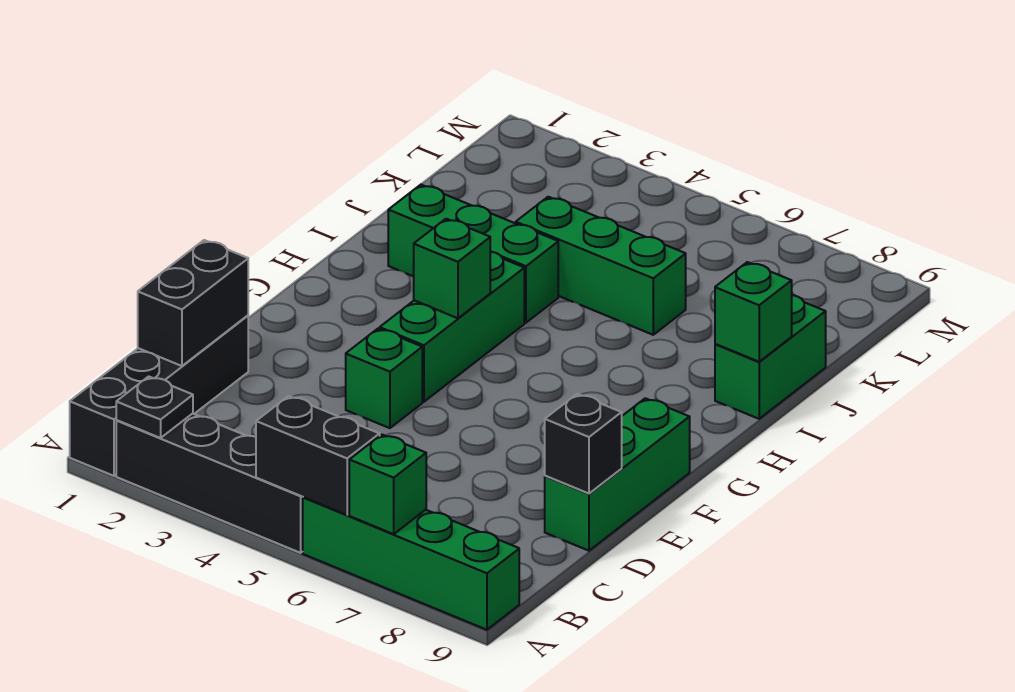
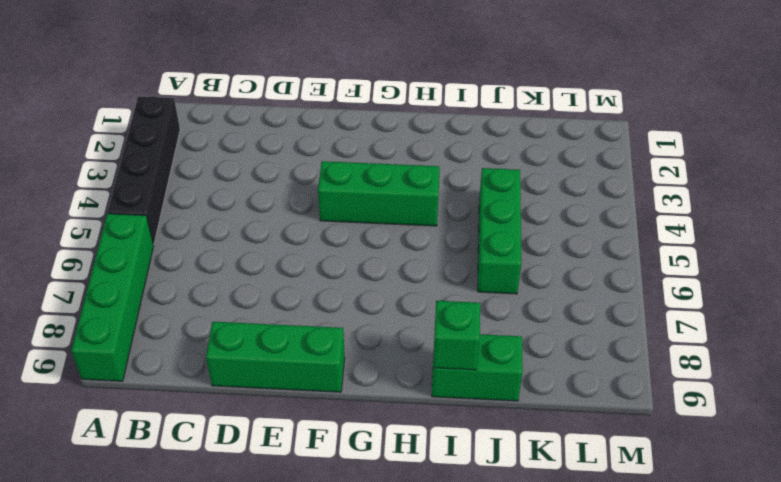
none -> black 1x4 brick [70,316,248,476]
none -> green 1x1 brick [346,329,422,428]
none -> green 1x3 brick [388,185,558,323]

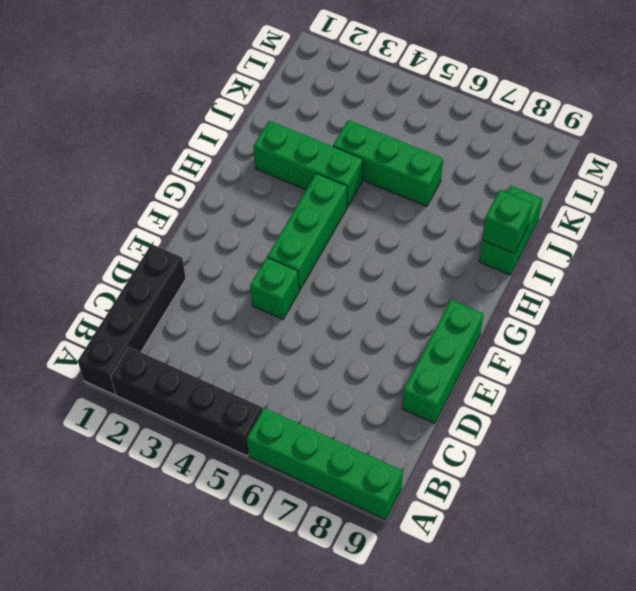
none -> black 1x1 plate [116,376,193,438]
none -> black 1x2 brick [256,396,380,515]
none -> green 1x1 brick [349,435,426,534]

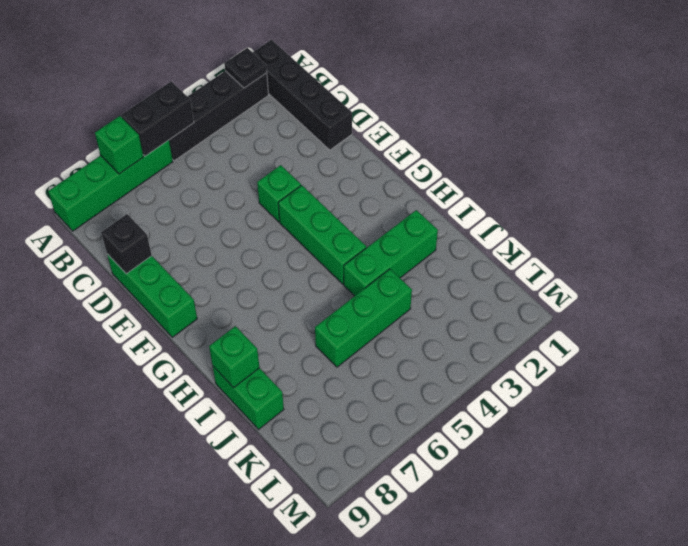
none -> black 1x2 brick [138,240,248,366]
none -> green 1x1 brick [414,219,490,318]

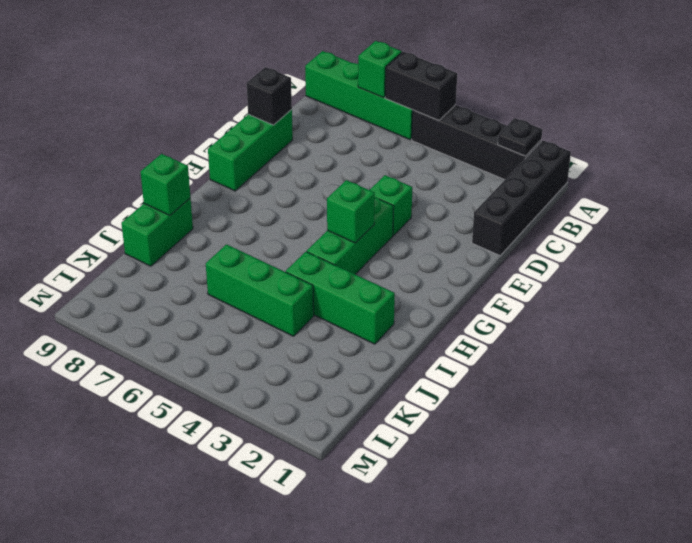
none -> black 1x2 brick [138,240,248,366]

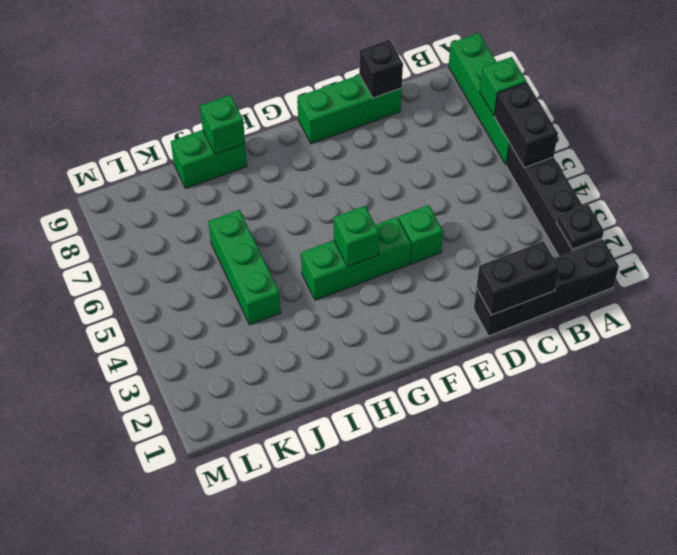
none -> green 1x3 brick [388,185,558,323]

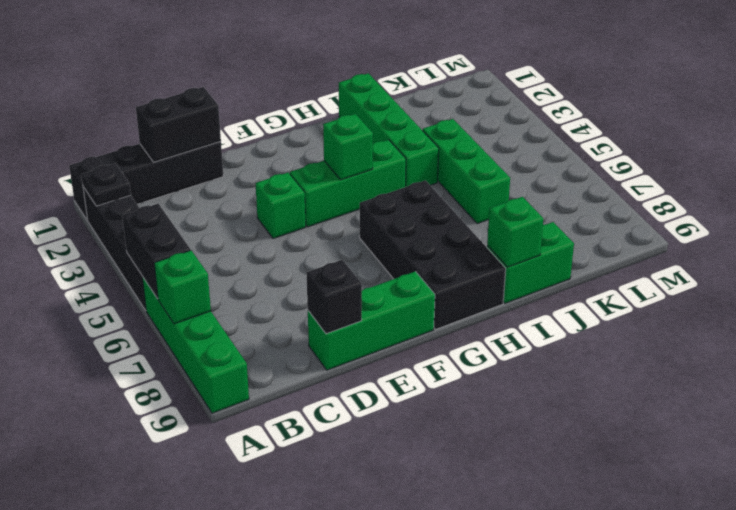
black 2x4 brick [360,180,506,329] -> none
green 1x4 brick [339,73,439,187] -> green 1x3 brick [388,185,558,323]

